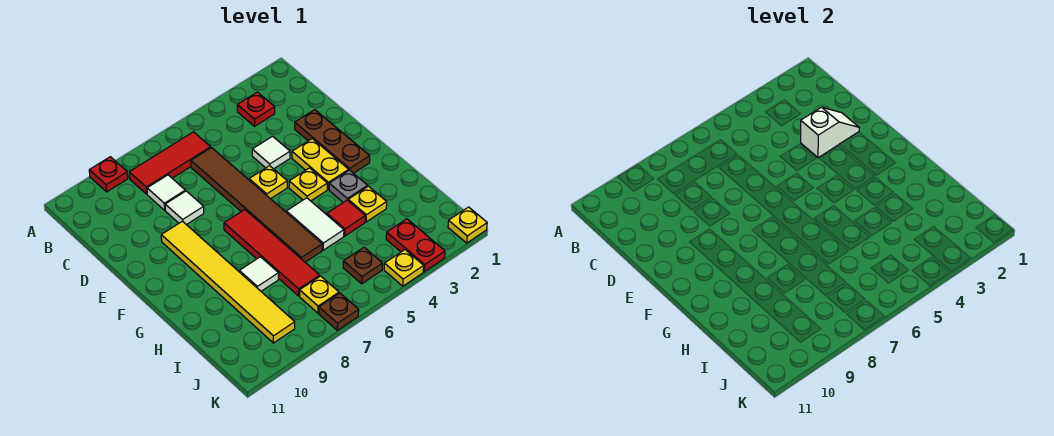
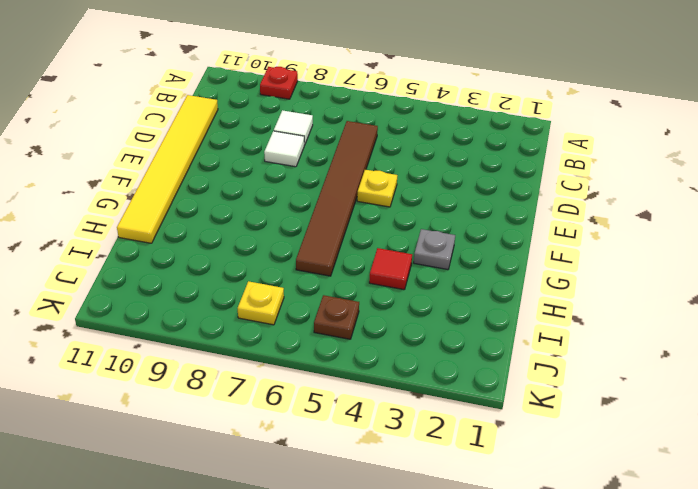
yellow 1x6 tile [117,95,218,243] -> yellow 1x6 tile moved to [161,221,295,343]
none -> red 1x1 plate [237,92,275,126]
none -> red 1x3 tile [129,132,211,194]
none -> brown 1x3 plate [295,110,370,173]

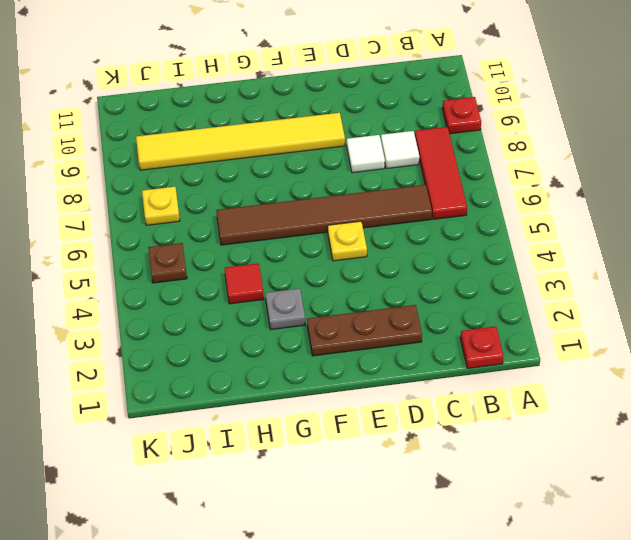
red 1x1 plate [460,326,504,368] -> red 1x1 plate moved to [237,92,275,126]
none -> white 1x1 tile [252,136,290,169]
none -> yellow 1x2 plate [292,139,349,189]
none -> yellow 1x1 plate [289,168,327,201]

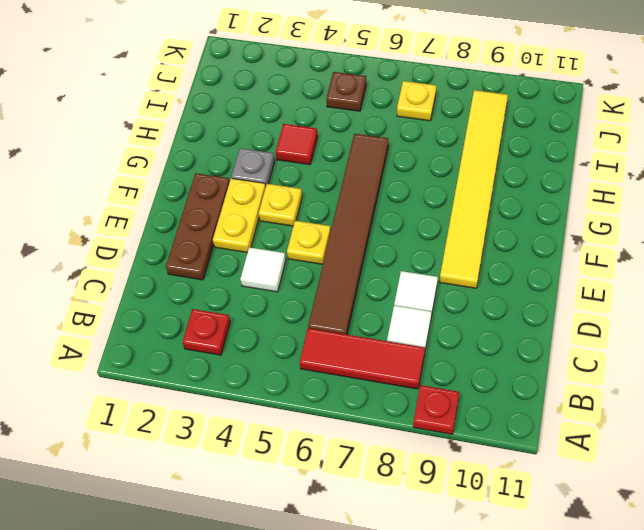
none -> red 1x4 tile [224,210,320,296]
none -> white 1x2 tile [286,198,344,250]
none -> yellow 1x1 plate [348,186,387,222]

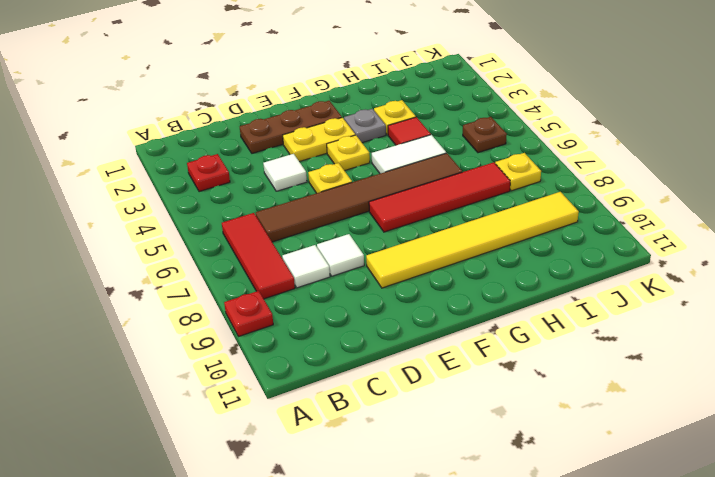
none -> white 1x1 tile [239,257,279,291]
none -> red 1x2 plate [386,219,445,272]
none -> yellow 1x1 plate [448,207,487,243]

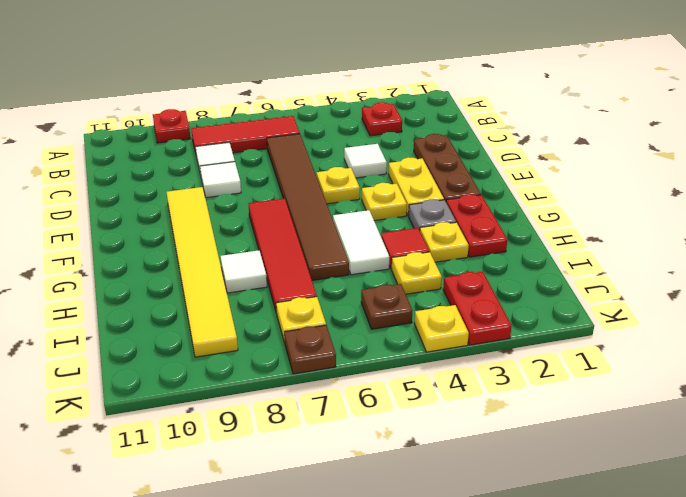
red 1x2 plate [446,194,507,257] -> none
yellow 1x1 plate [391,252,442,294] -> yellow 1x1 plate moved to [448,207,487,243]
none -> white 1x2 slope [801,107,859,158]

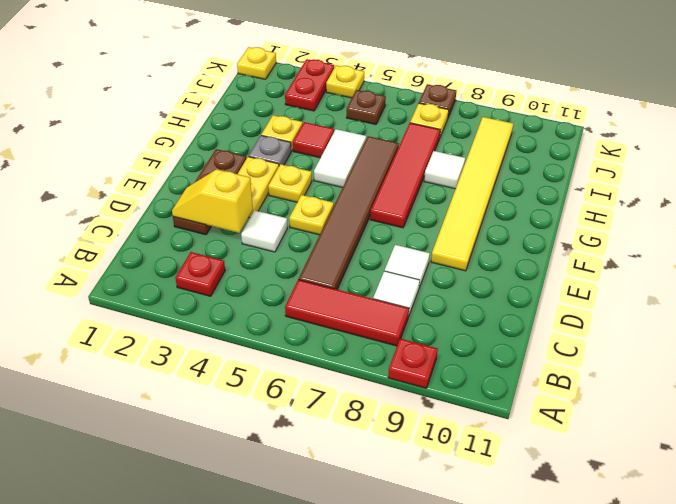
yellow 1x2 slope [172,169,253,233] -> white 1x2 slope [801,107,859,158]

